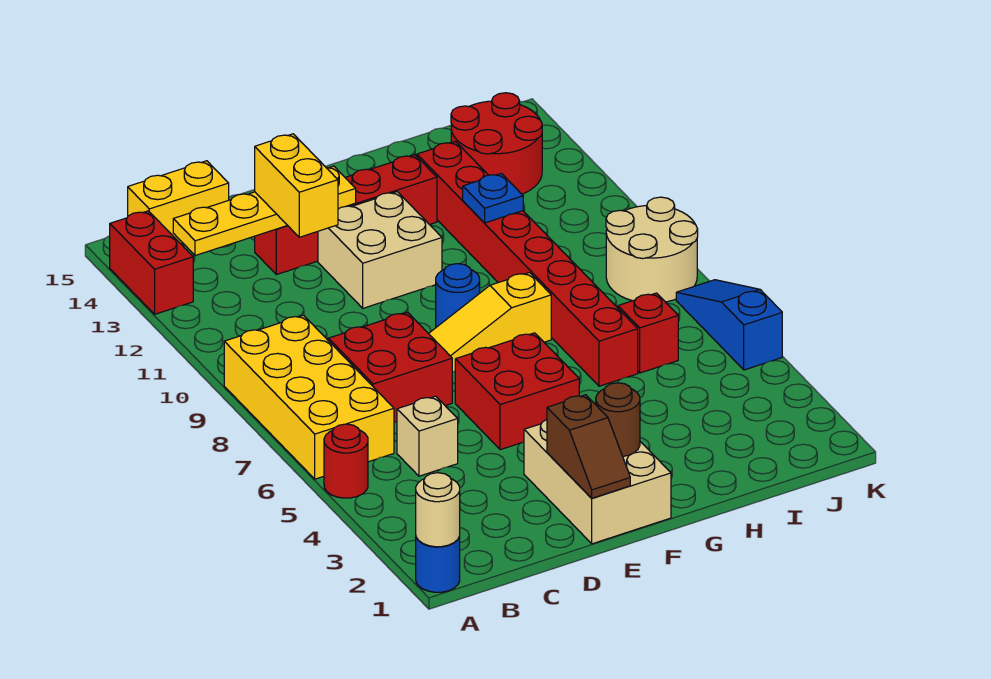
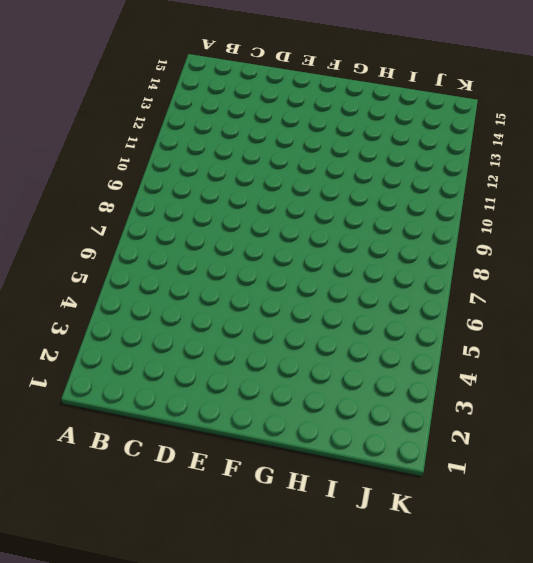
none -> blue 1x1 round brick [416,537,460,592]
none -> red 1x1 round brick [324,424,368,498]
none -> yellow 2x4 brick [224,315,394,479]

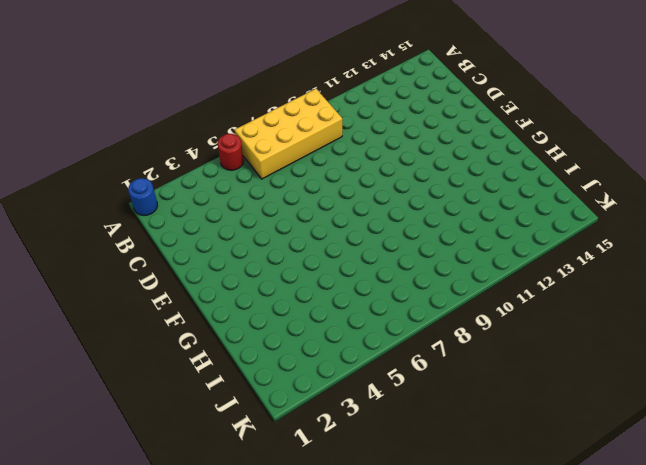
none -> red 1x2 brick [110,211,193,314]
none -> yellow 1x2 brick [128,161,229,244]
none -> tan 1x1 brick [397,396,458,476]

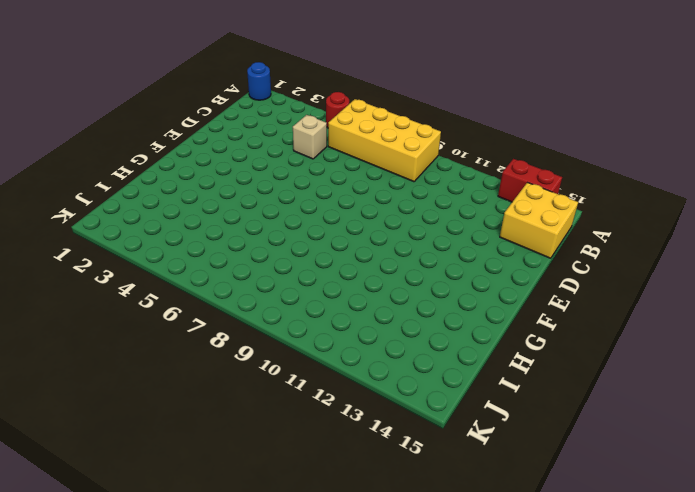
yellow 2x2 brick [500,183,578,258] -> yellow 1x2 brick [128,161,229,244]
none -> red 2x2 brick [328,312,452,422]
none -> red 1x4 brick [255,155,437,275]
none -> tan 2x3 brick [524,420,671,544]

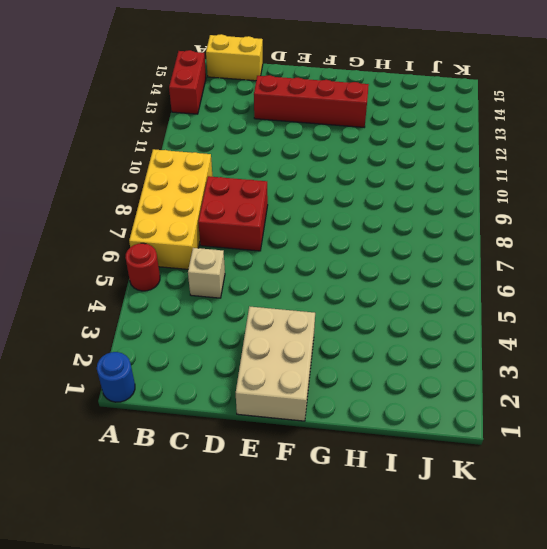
none -> red 2x2 brick [455,333,579,450]
none -> yellow 1x3 slope [429,273,551,372]
none -> tan 2x2 brick [318,192,442,308]

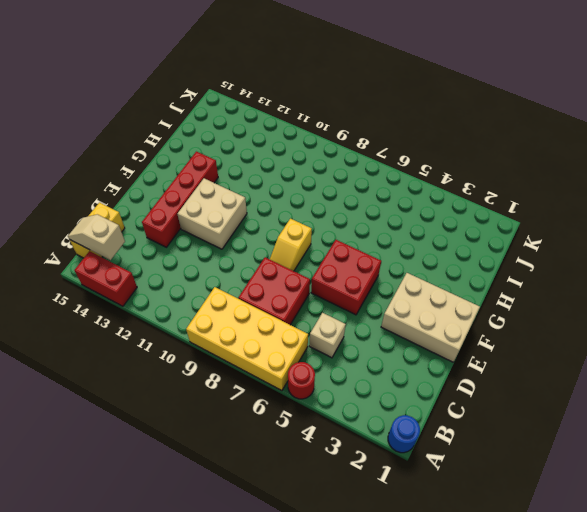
tan 1x2 slope [68,214,125,260] -> none
yellow 1x2 slope [270,219,312,271] -> yellow 1x3 slope [429,273,551,372]
none -> blue 1x1 round brick [436,264,480,327]
none -> red 1x8 brick [417,142,638,386]
none -> red 1x1 brick [618,293,678,373]

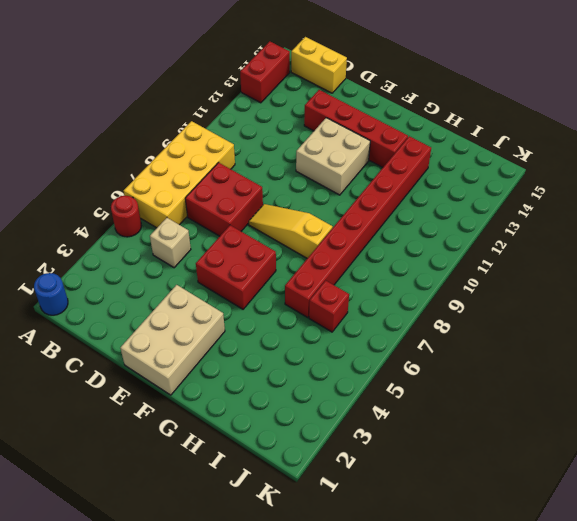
none -> blue 1x1 round brick [436,264,480,327]
none -> red 2x2 round brick [451,93,542,194]
none -> tan 2x2 round brick [606,197,698,302]

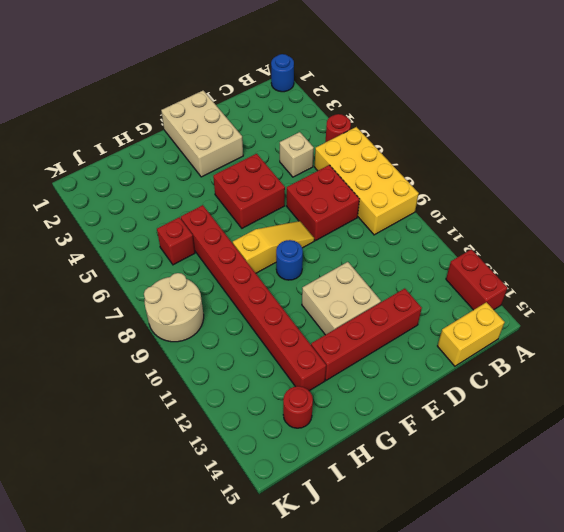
red 1x1 round brick [283,386,313,428] -> red 2x2 round brick [451,93,542,194]
none -> blue 1x3 slope [676,280,782,370]
none -> tan 1x1 round brick [416,473,460,547]
none -> yellow 1x4 plate [173,166,356,256]

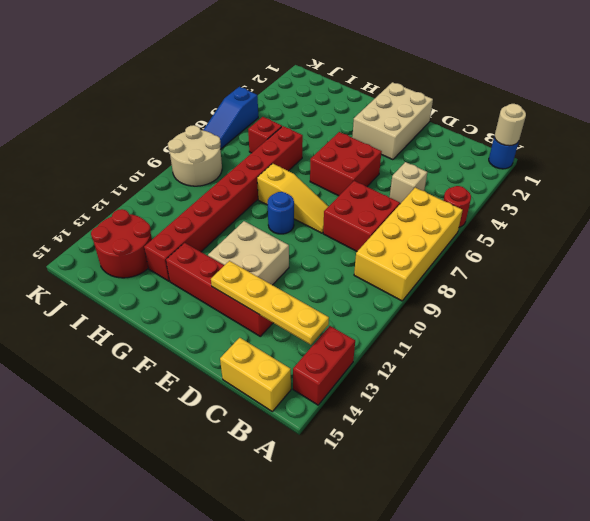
none -> brown 1x2 slope [547,395,630,498]
none -> brown 1x1 round brick [596,383,640,456]
none -> blue 1x1 plate [463,173,523,223]

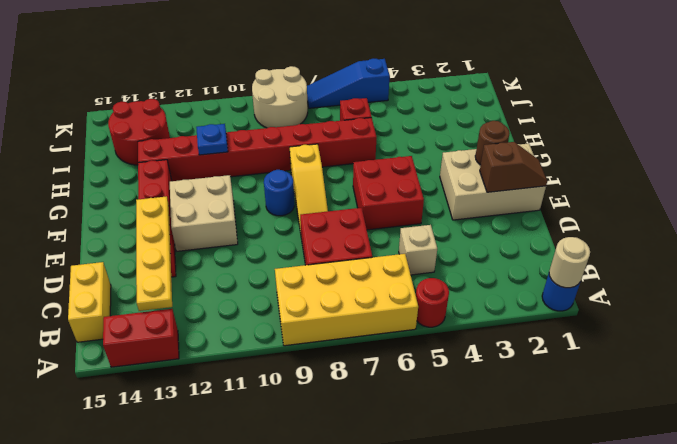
none -> yellow 1x2 brick [255,134,338,237]

